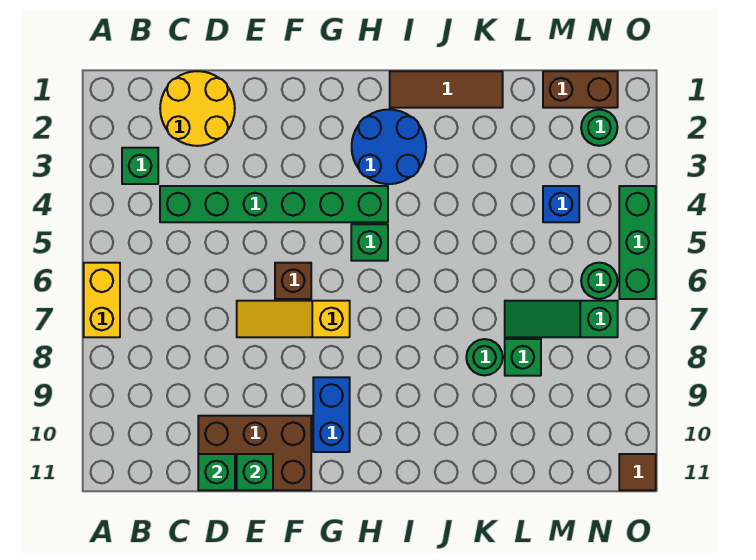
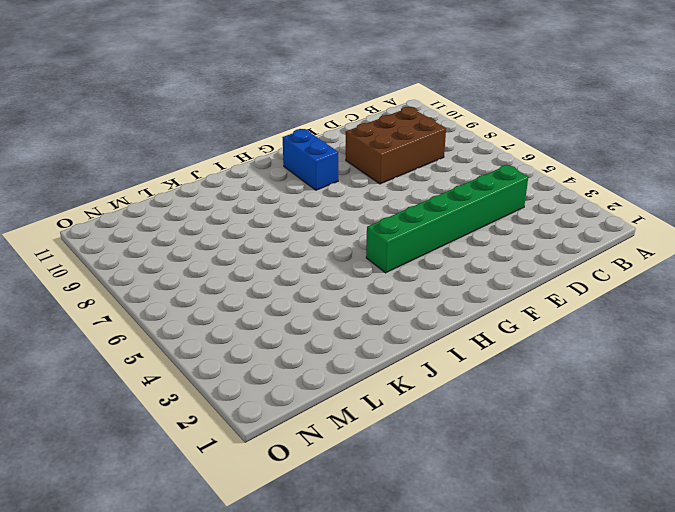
brown 2x3 brick [346,107,446,184] -> brown 2x3 brick moved to [198,416,311,490]
none -> yellow 1x2 brick [84,263,120,337]
none -> green 1x1 brick [122,148,158,184]
none -> yellow 2x2 round brick [160,71,235,146]

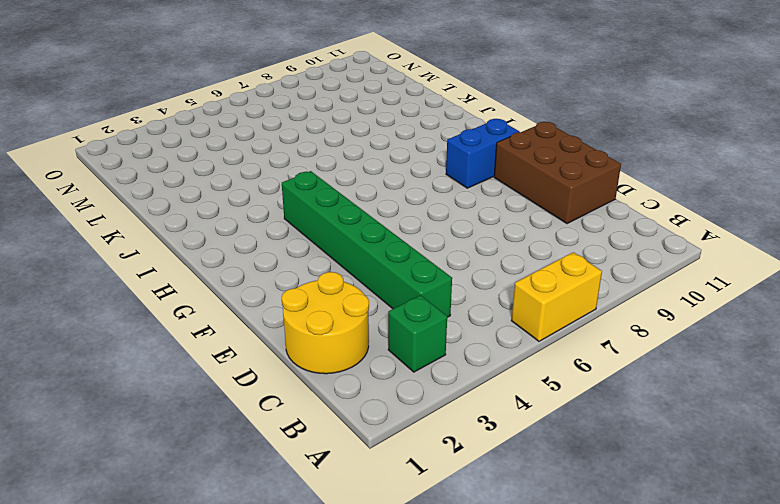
none -> yellow 1x3 slope [237,301,350,337]
none -> brown 1x1 brick [275,263,311,299]
none -> blue 2x2 round brick [352,109,426,184]

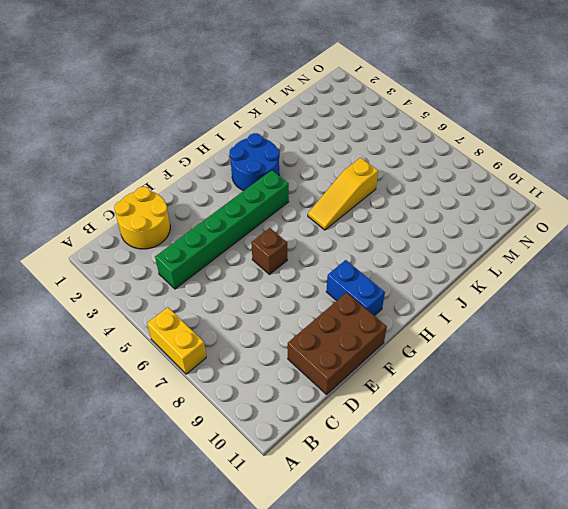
yellow 1x3 slope [308,158,378,230] -> yellow 1x3 slope moved to [237,301,350,337]
none -> green 1x1 brick [122,148,158,184]
none -> green 1x1 brick [351,224,388,261]
none -> brown 1x3 tile [390,71,503,108]

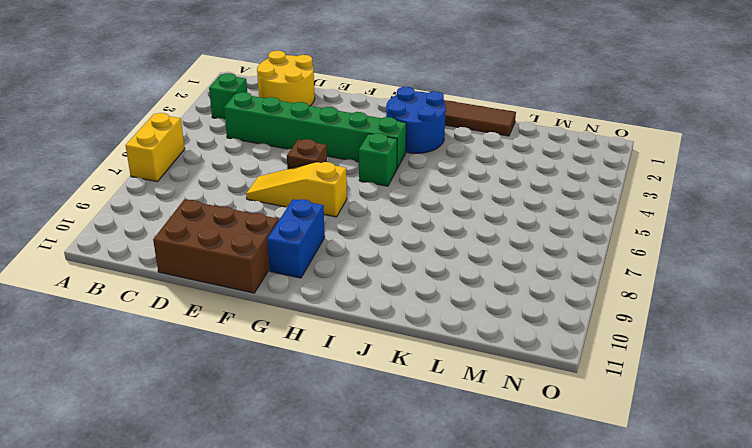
none -> green 1x1 round brick [466,339,503,375]
none -> green 1x3 slope [505,301,618,337]
none -> green 1x1 brick [505,339,541,376]

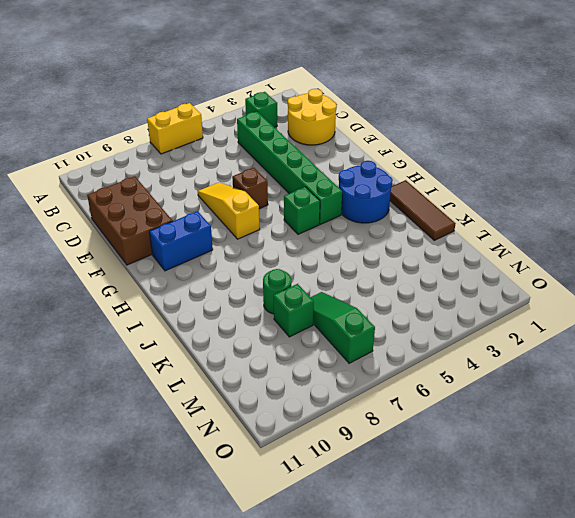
none -> brown 1x2 brick [543,71,618,108]
none -> blue 1x1 brick [543,186,579,222]
none -> green 1x1 round brick [581,109,618,146]

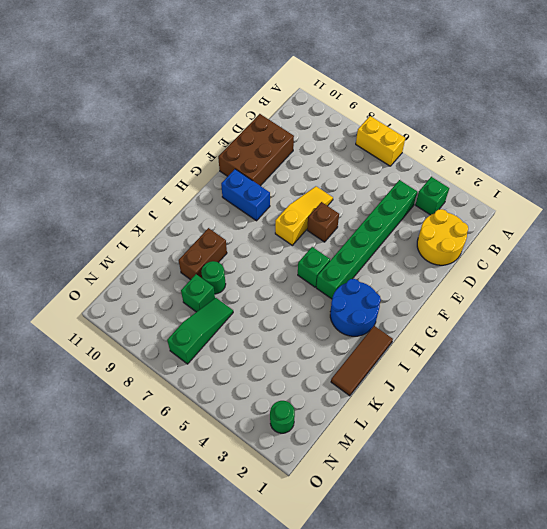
brown 1x2 brick [179,228,227,280] -> brown 1x2 brick moved to [543,71,618,108]
none -> blue 1x1 brick [543,186,579,222]
none -> green 1x1 round brick [581,263,618,299]
none -> green 1x3 brick [619,186,656,299]

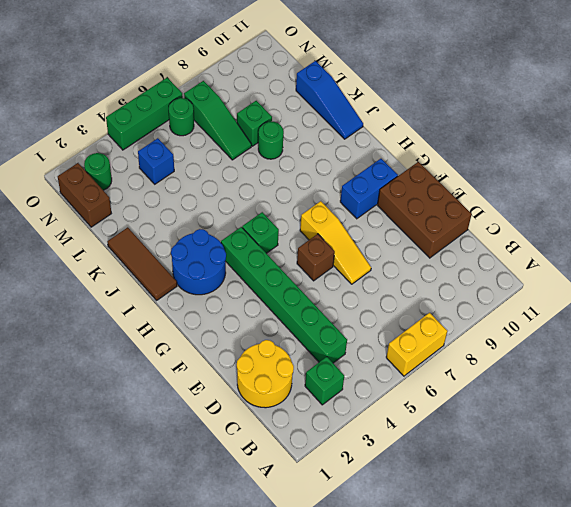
blue 1x3 slope [296,61,363,139] -> none
none -> brown 1x1 tile [619,454,656,490]
none -> green 1x1 brick [198,454,235,490]
none -> green 1x1 brick [237,454,273,490]

